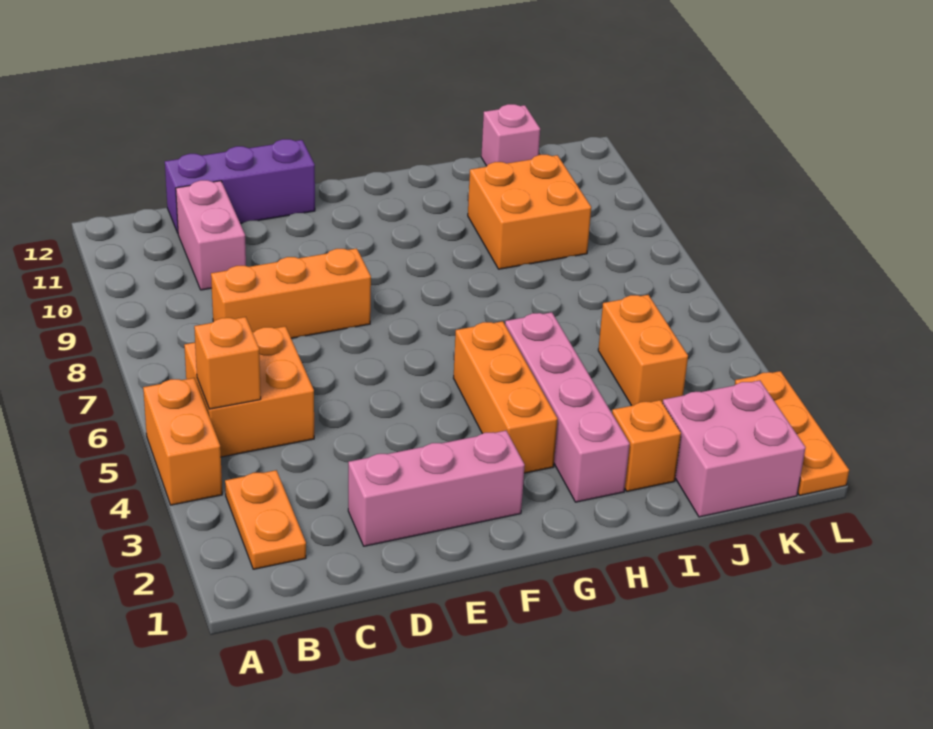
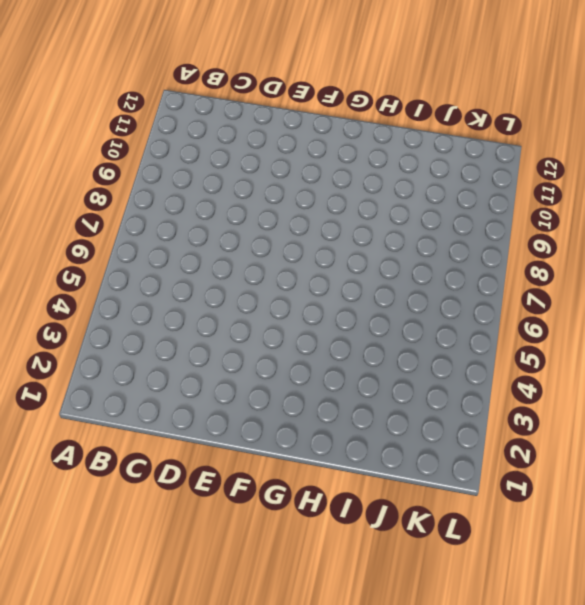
none -> orange 1x2 brick [143,378,222,505]
none -> orange 1x2 plate [225,470,306,569]
none -> orange 2x2 brick [184,326,314,457]

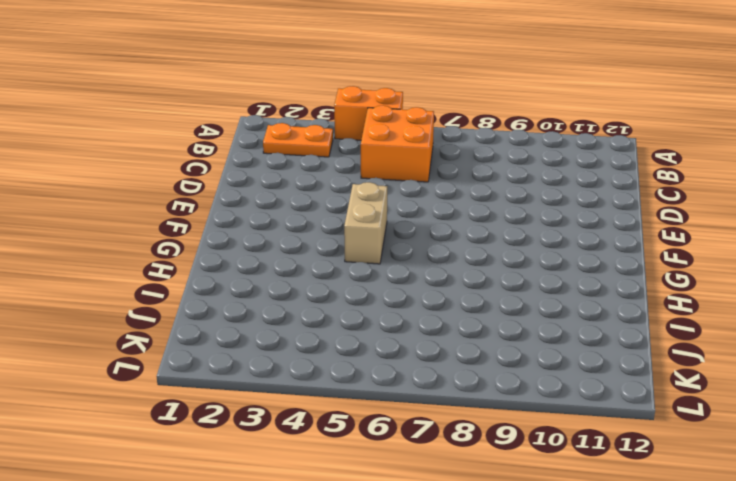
tan 1x2 brick [344,182,387,264] -> orange 1x3 brick [454,321,558,473]
none -> orange 1x3 brick [211,248,371,338]
none -> pink 1x2 brick [176,180,246,290]
none -> purple 1x3 brick [165,139,315,233]

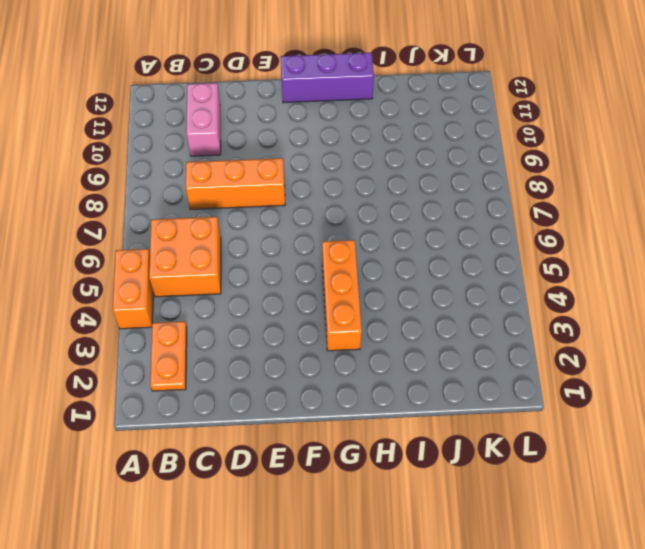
purple 1x3 brick [281,53,374,103] -> purple 1x3 brick moved to [165,139,315,233]
none -> pink 1x3 brick [348,431,525,546]
none -> pink 1x4 brick [505,312,630,502]
none -> orange 1x1 brick [612,400,681,491]

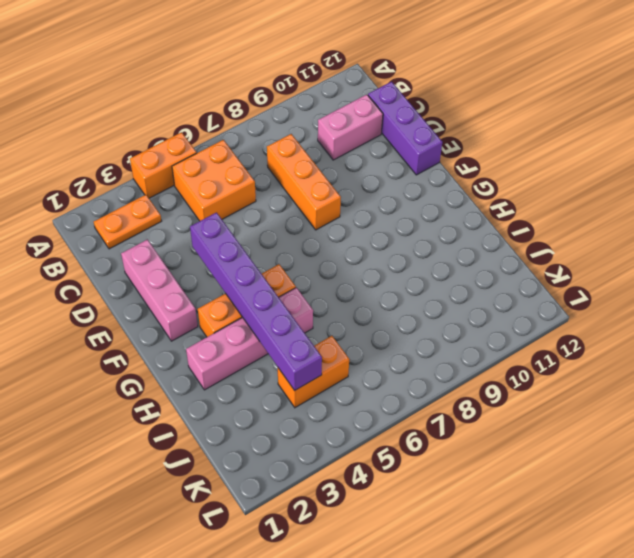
purple 1x6 brick [190,213,322,390] -> none
none -> orange 1x1 brick [612,400,681,491]
none -> orange 2x2 brick [468,155,591,269]
none -> pink 2x2 brick [663,380,806,517]

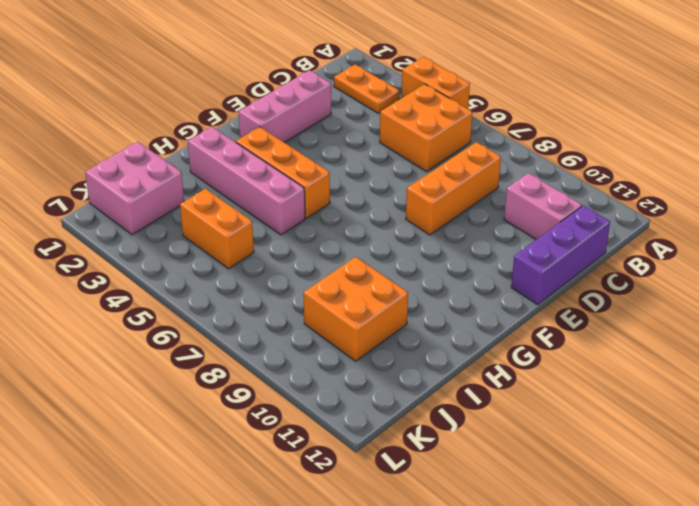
none -> orange 1x1 brick [612,400,681,491]
none -> pink 1x1 brick [481,104,540,166]
none -> orange 1x3 plate [735,371,849,495]

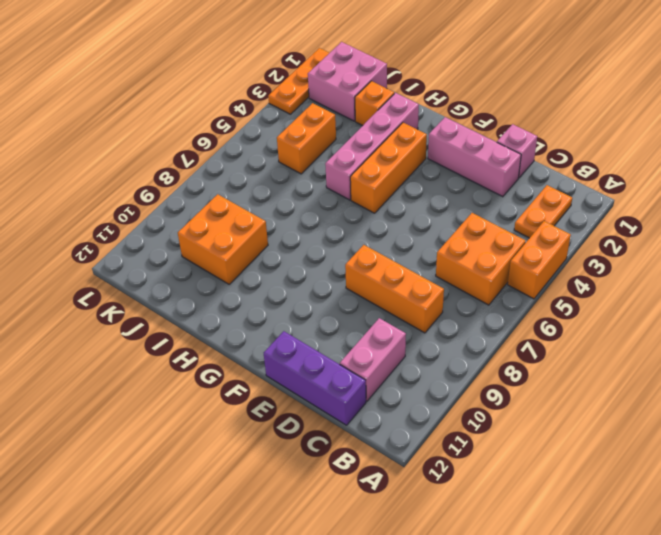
pink 1x1 brick [497,124,537,178] -> pink 1x1 brick moved to [481,104,540,166]
none -> orange 1x1 brick [194,317,261,409]

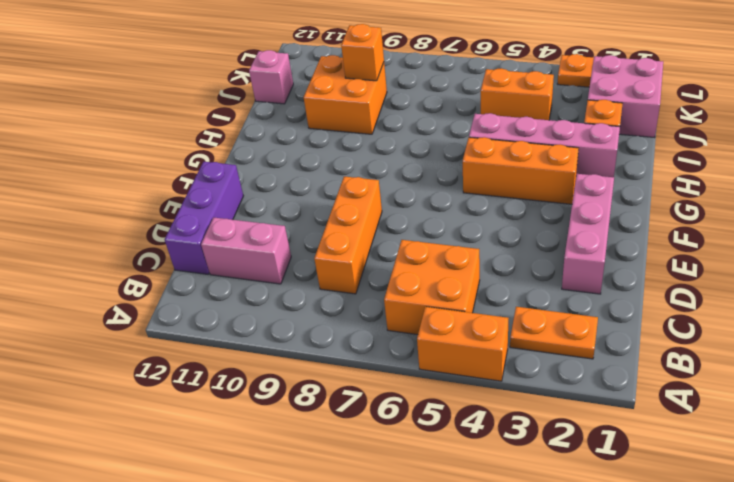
orange 1x1 brick [341,24,384,81] -> orange 1x1 brick moved to [194,317,261,409]

